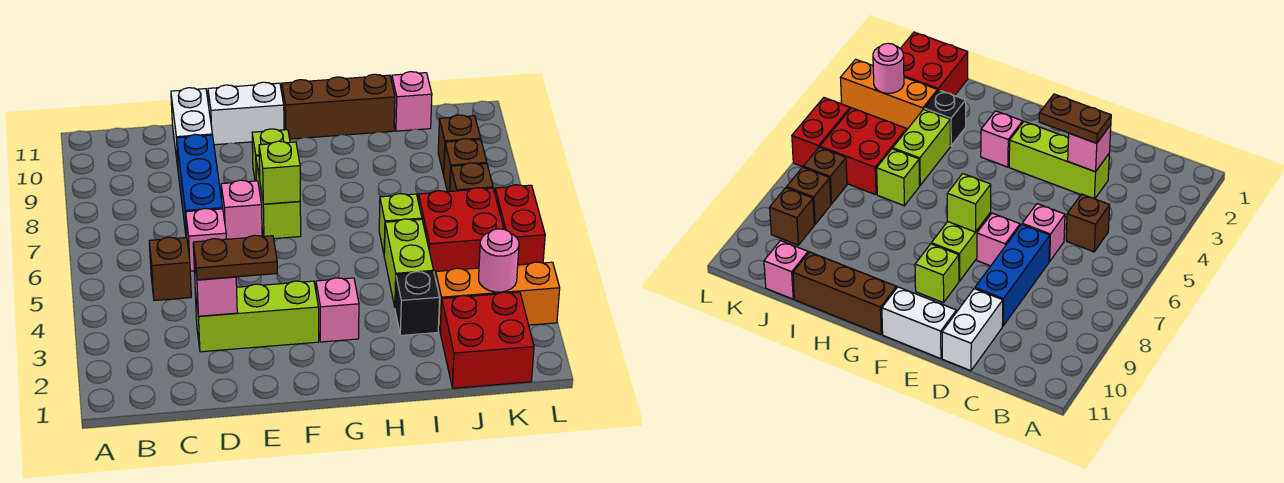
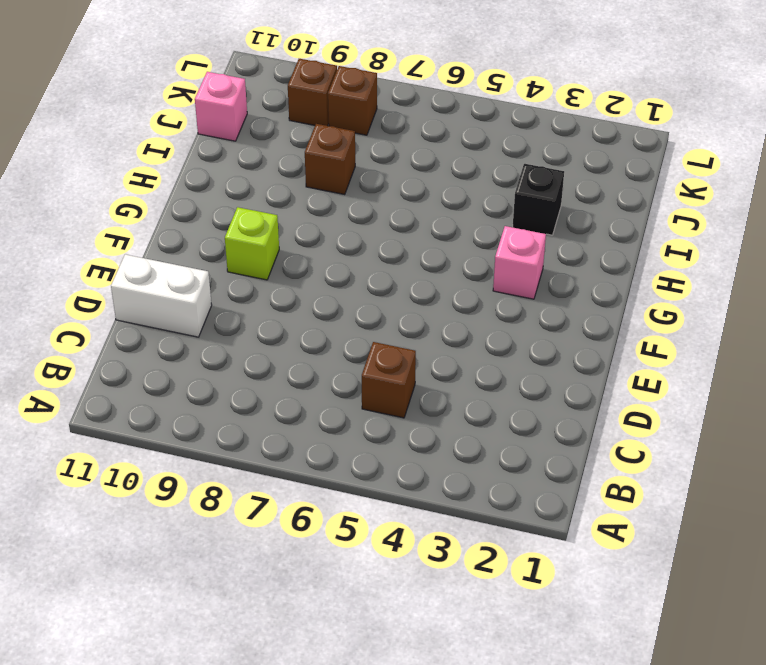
brown 1x1 brick [305,124,355,194] -> brown 1x1 brick moved to [450,163,493,191]
none -> lime 1x3 brick [195,281,319,352]
none -> pink 1x1 brick [186,208,226,271]
none -> blue 1x3 brick [177,135,223,238]

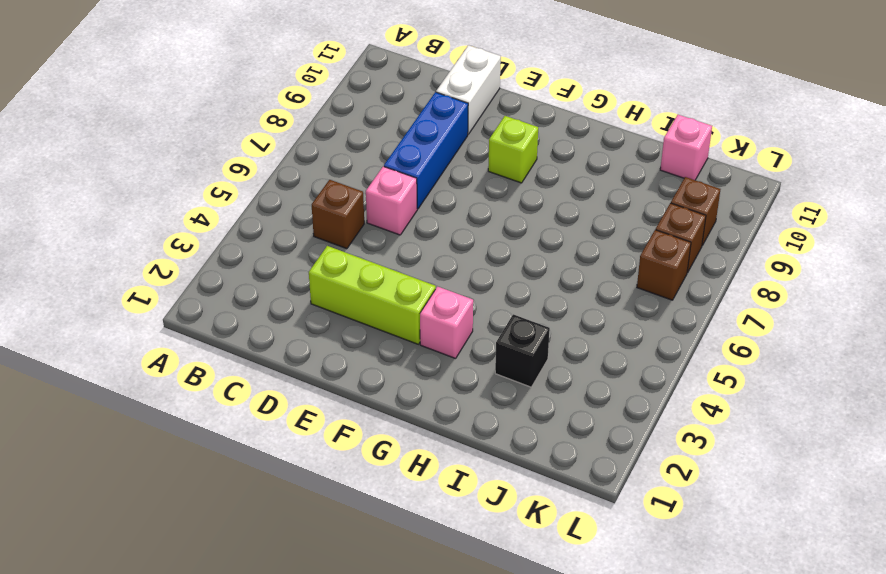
none -> pink 1x1 brick [221,180,262,239]
none -> white 1x2 brick [208,82,284,145]
none -> lime 1x2 brick [256,156,301,239]

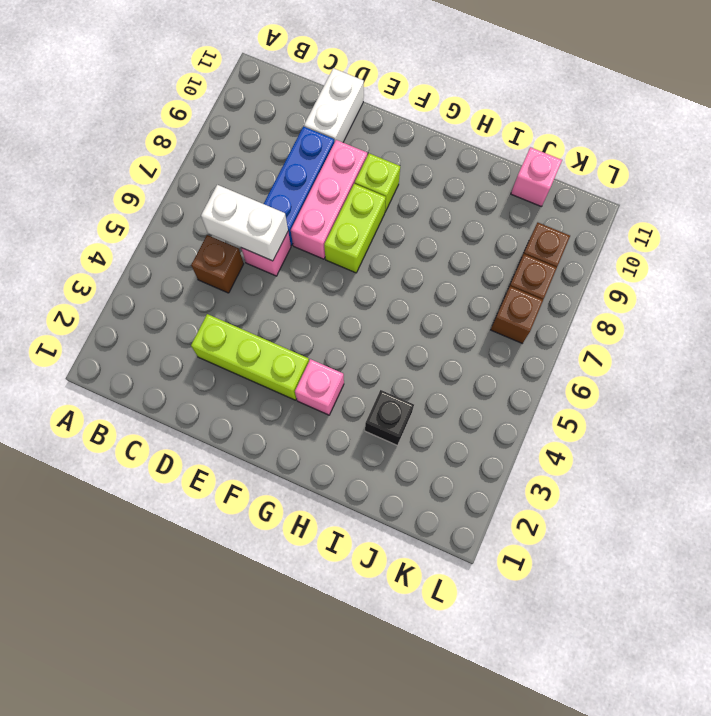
white 1x2 brick [201,185,288,261] -> white 1x2 brick moved to [208,82,284,145]
pink 1x3 brick [291,140,368,259] -> pink 1x1 brick [221,180,262,239]
none -> brown 1x3 brick [282,74,395,139]
none -> lime 1x2 brick [384,219,434,307]
none -> lime 1x1 brick [379,194,422,253]

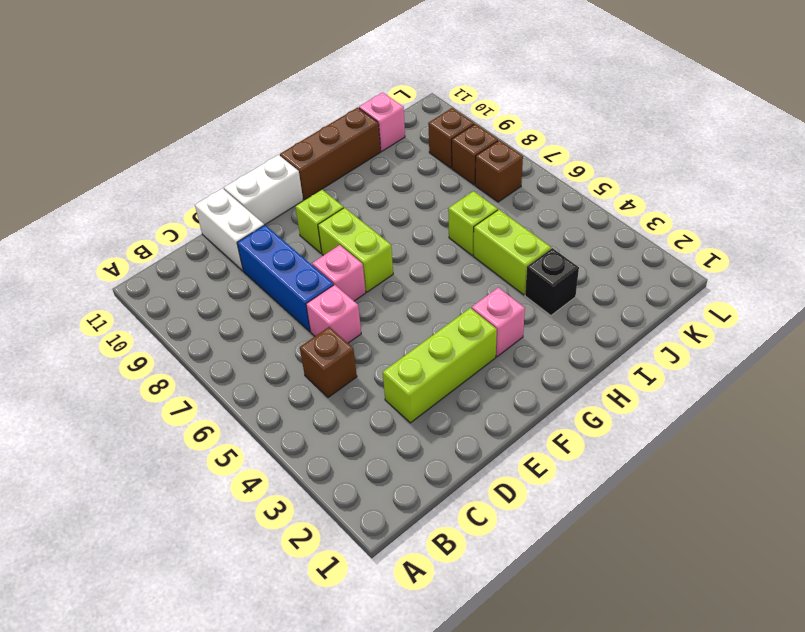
none -> red 2x2 brick [440,292,534,388]
none -> orange 1x3 brick [435,262,560,332]
none -> red 2x2 brick [418,188,504,278]

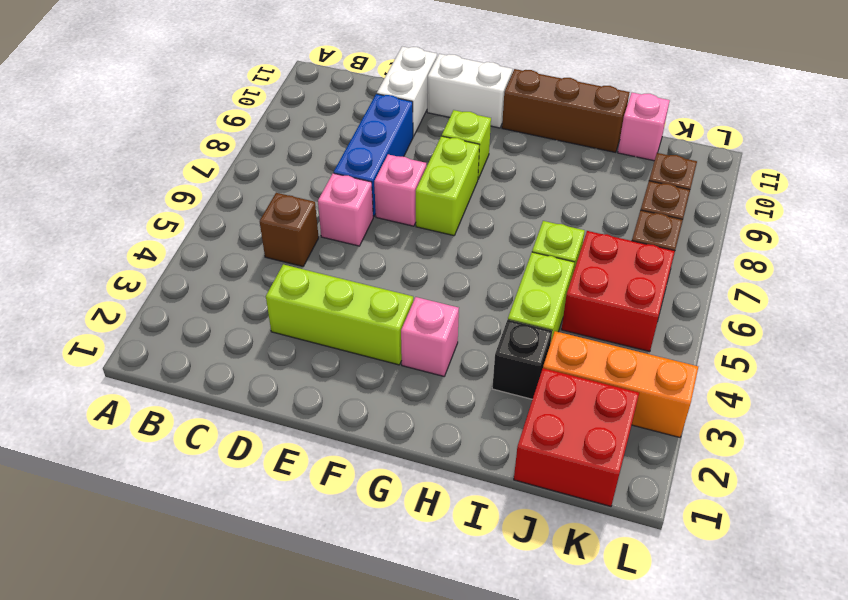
none -> red 1x2 brick [495,185,545,265]
none -> pink 1x1 brick [194,260,237,316]
none -> lime 1x1 brick [259,141,300,204]

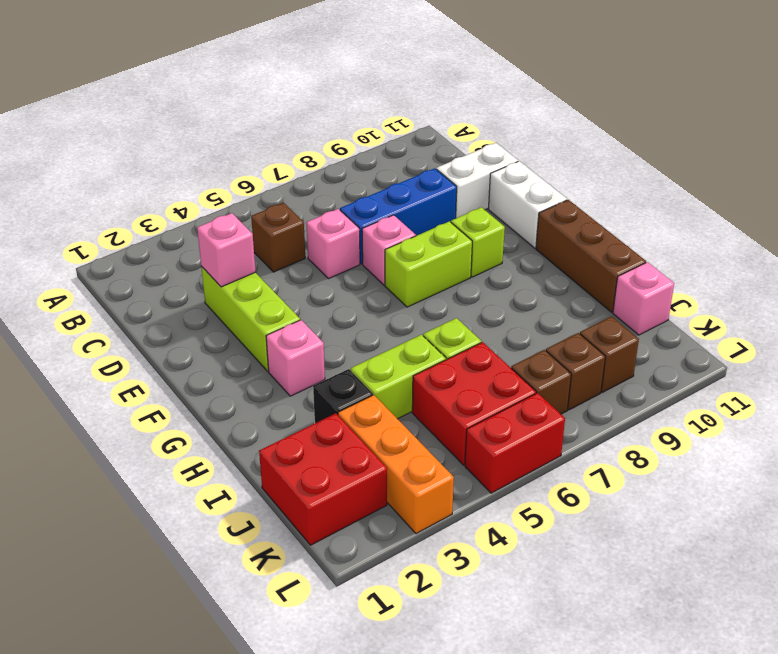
none -> lime 1x1 brick [259,141,300,204]
none -> pink 1x1 round brick [479,229,519,292]
none -> brown 1x2 plate [193,235,277,280]

